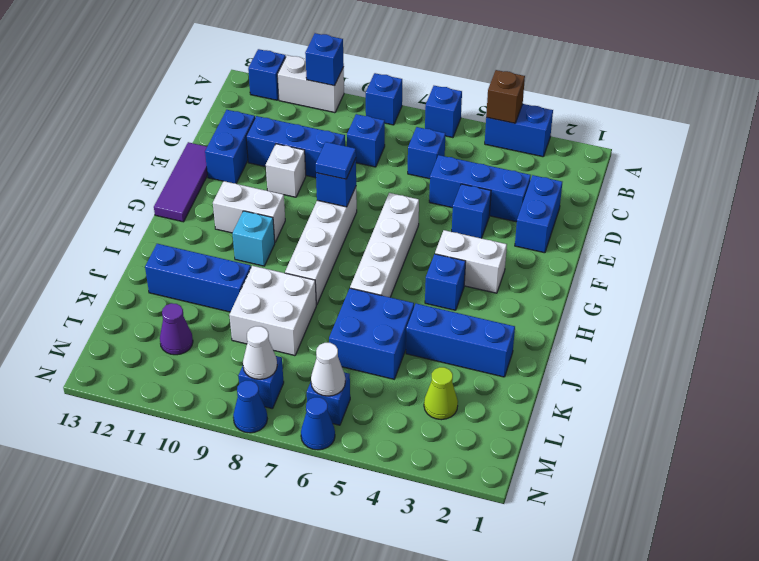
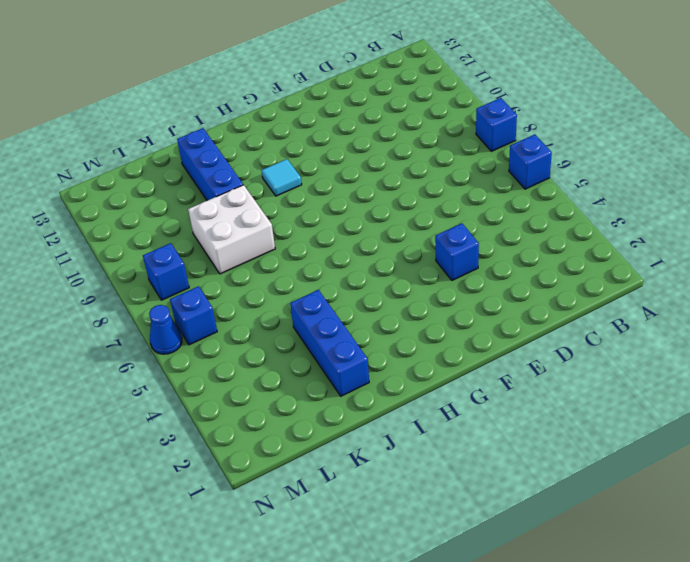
cyan 1x1 tile [262,159,302,196] -> cyan 1x1 brick [232,211,275,266]
none -> blue 1x2 brick [485,104,553,157]
none -> white 1x2 brick [277,55,344,113]
none -> blue 1x1 brick [248,49,286,100]
none -> blue 1x1 brick [408,127,445,179]

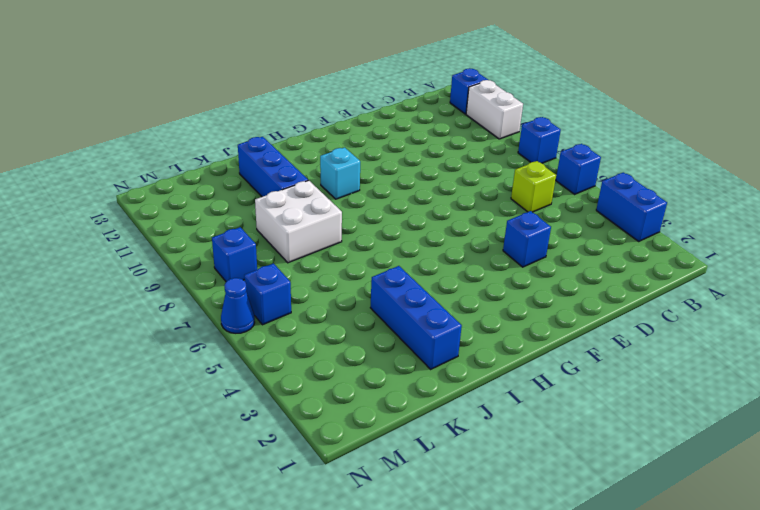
lime 1x1 brick [511,161,556,212] -> blue 1x1 brick [408,127,445,179]
none -> blue 1x1 brick [347,114,385,167]
none -> blue 1x2 brick [515,175,562,253]
none -> blue 1x3 brick [429,155,531,222]
none -> blue 1x3 brick [246,116,345,178]

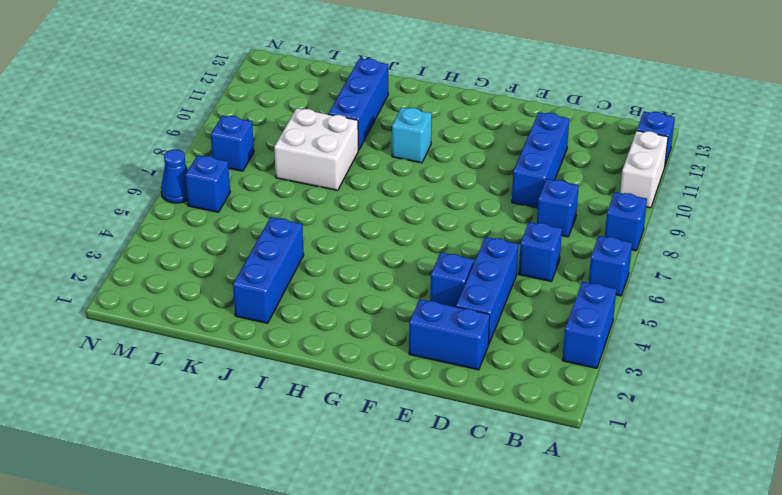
none -> blue 1x2 brick [205,110,255,183]
none -> white 1x1 brick [266,144,306,197]
none -> purple 1x3 tile [154,142,208,222]
none -> white 1x4 brick [350,193,419,297]

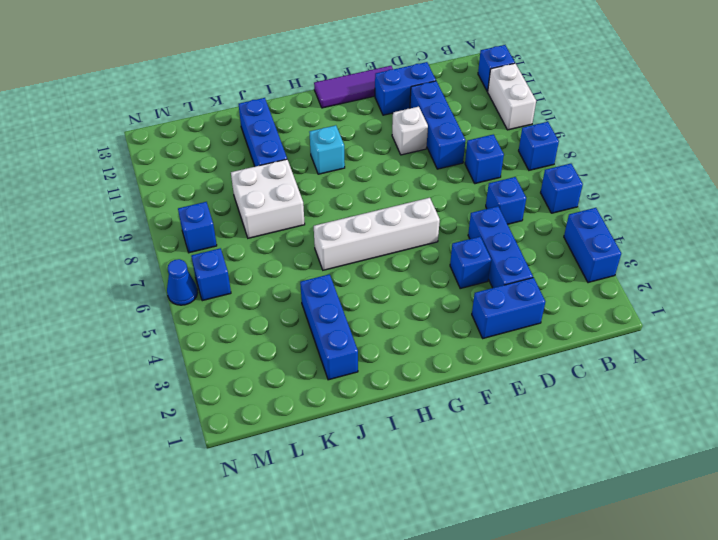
none -> white 1x4 brick [285,187,357,305]
none -> white 1x2 brick [435,230,507,293]
none -> white 1x2 brick [213,181,285,242]
none -> blue 1x1 brick [425,254,466,310]

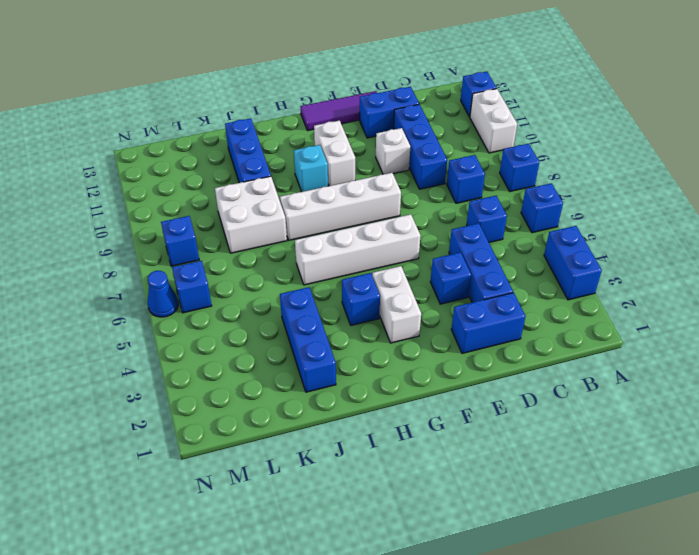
none -> blue 2x2 brick [329,288,414,379]
none -> lime 1x1 cone [424,367,458,420]
none -> purple 1x1 cone [160,303,193,355]
none -> blue 1x1 cone [233,380,267,433]

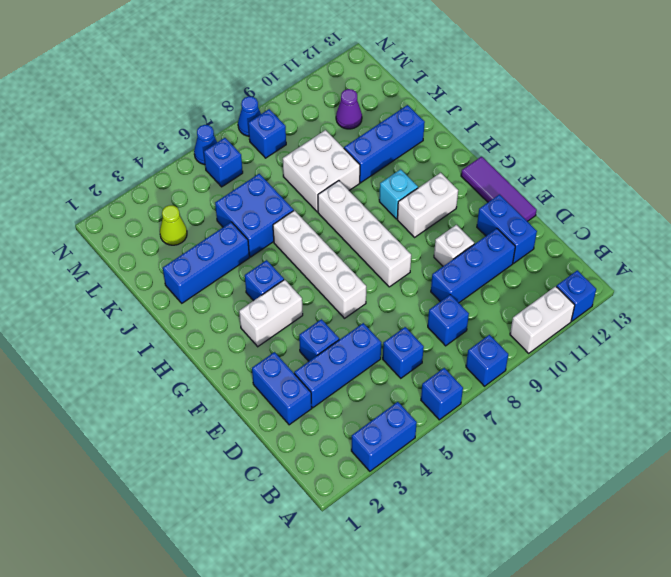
none -> brown 1x1 brick [486,70,525,123]
none -> blue 1x1 brick [305,33,344,86]
none -> blue 1x1 brick [316,158,356,207]
none -> white 1x1 cone [311,343,345,396]

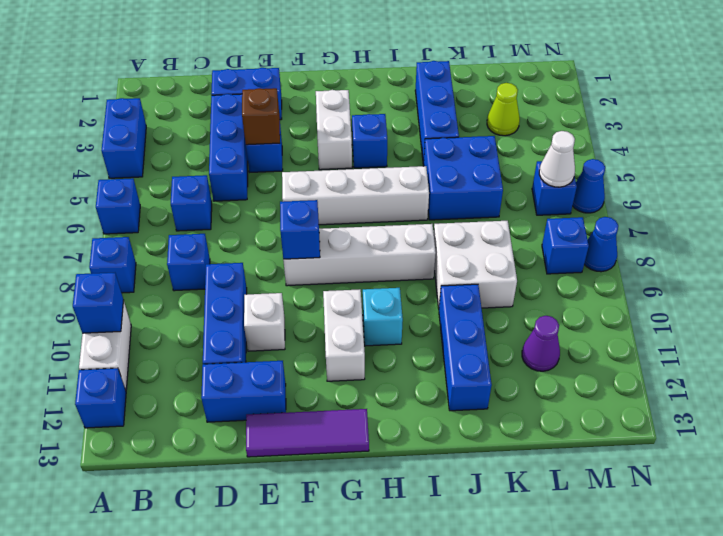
brown 1x1 brick [242,88,280,145] -> brown 1x1 brick moved to [486,70,525,123]
none -> white 1x1 cone [243,326,277,379]
none -> blue 1x1 tile [316,142,356,179]

